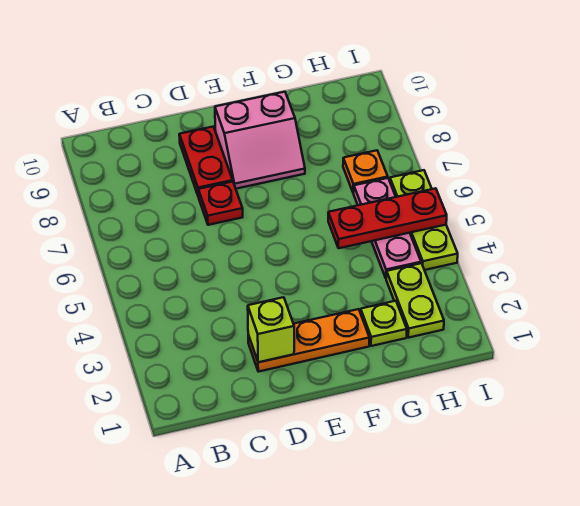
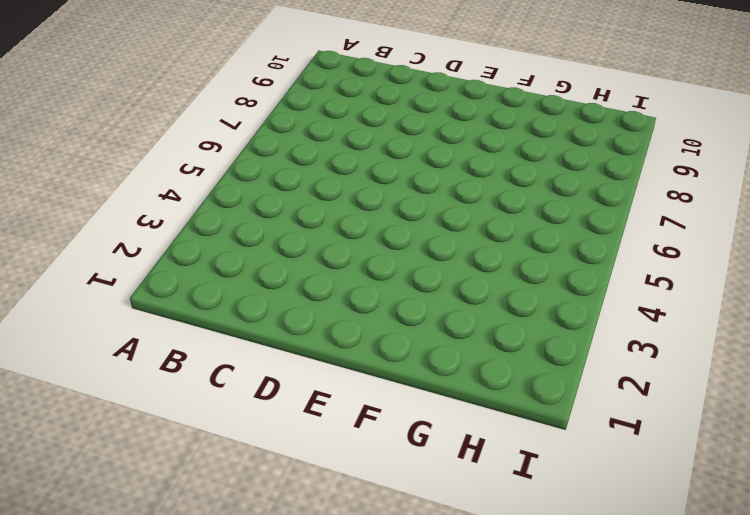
none -> orange 1x3 plate [248,309,369,372]
none -> red 1x1 plate [198,182,243,225]

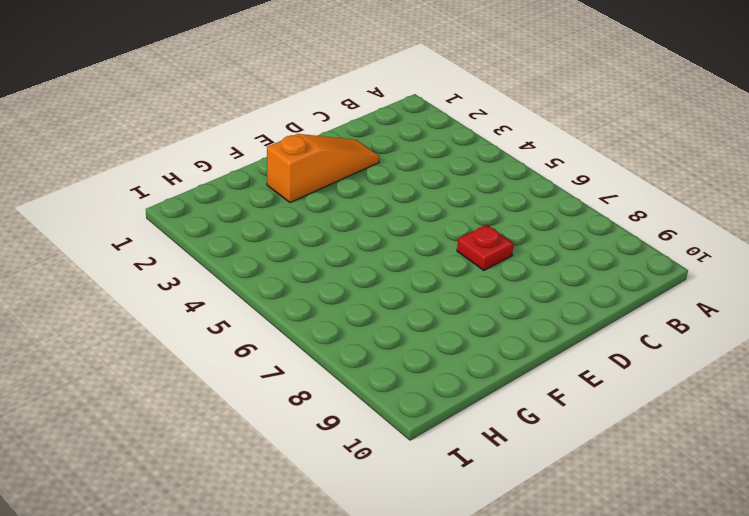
orange 1x3 slope [267,134,379,203] -> orange 1x3 plate [248,309,369,372]
none -> red 1x2 plate [179,127,233,197]
none -> pink 2x2 slope [215,92,305,189]

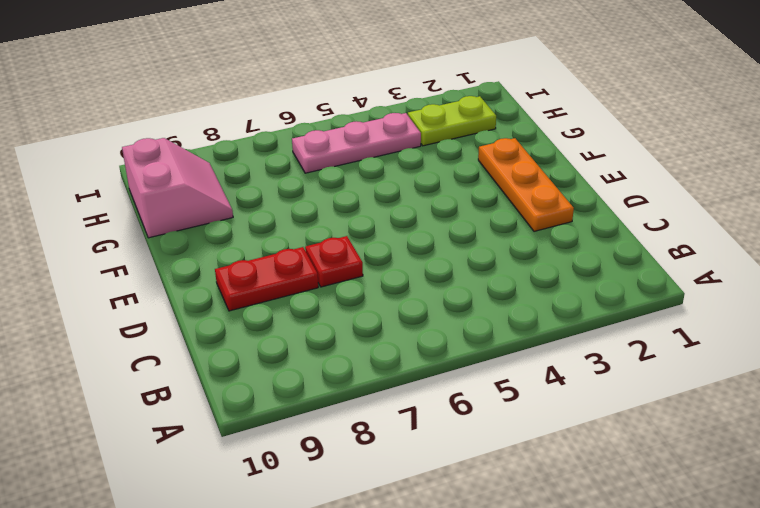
pink 2x2 slope [122,138,233,238] -> pink 2x2 slope moved to [215,92,305,189]
none -> lime 1x1 plate [361,301,407,346]
none -> orange 1x1 plate [343,150,388,193]

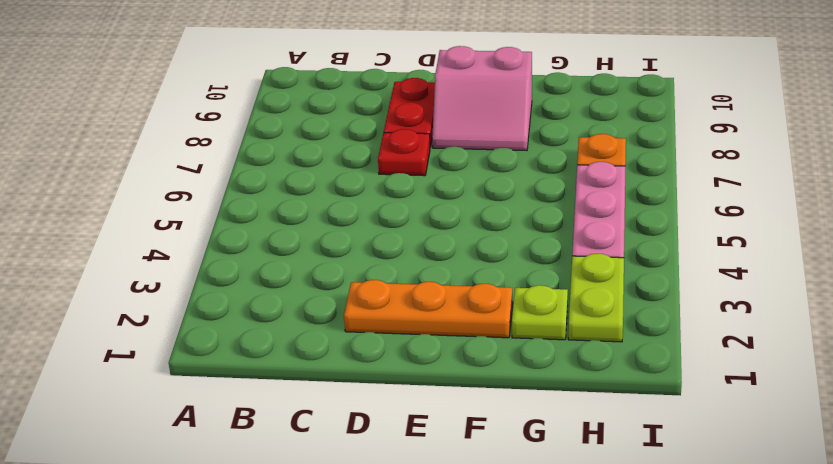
none -> lime 1x3 plate [390,170,458,270]
none -> lime 1x1 brick [248,297,294,362]

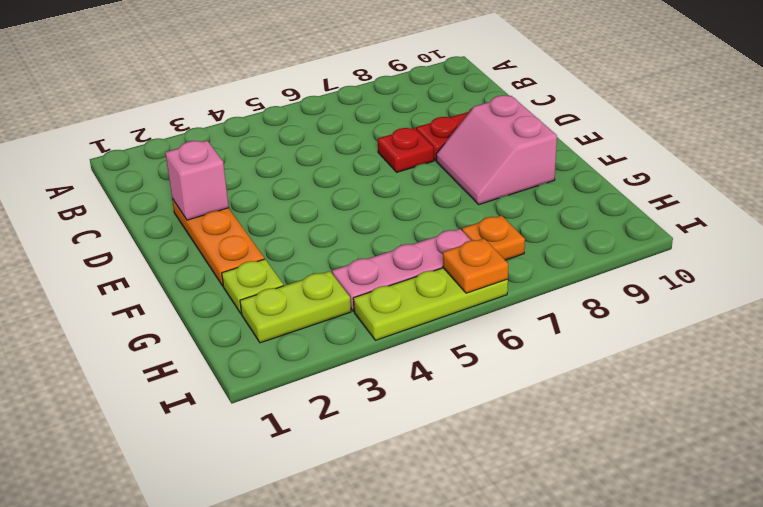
pink 1x1 brick [165,141,229,220] -> lime 1x1 brick [248,297,294,362]
orange 1x1 plate [443,239,508,293] -> none
none -> red 1x3 plate [328,188,447,248]

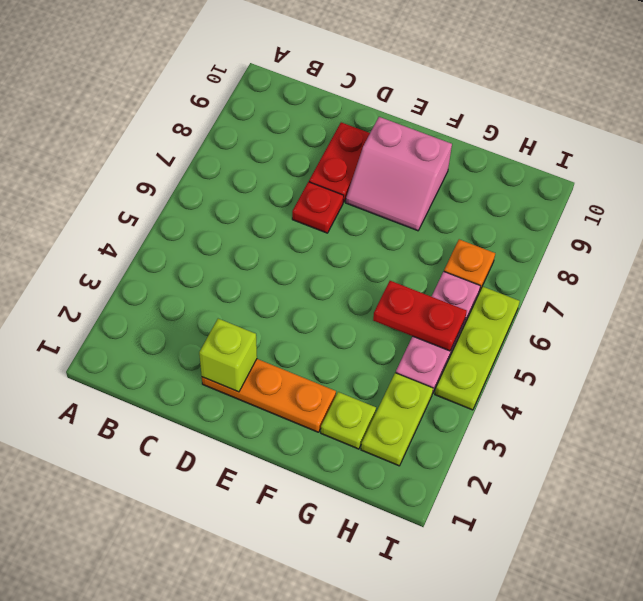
red 1x2 plate [373,281,467,351] -> red 1x3 plate [328,188,447,248]

